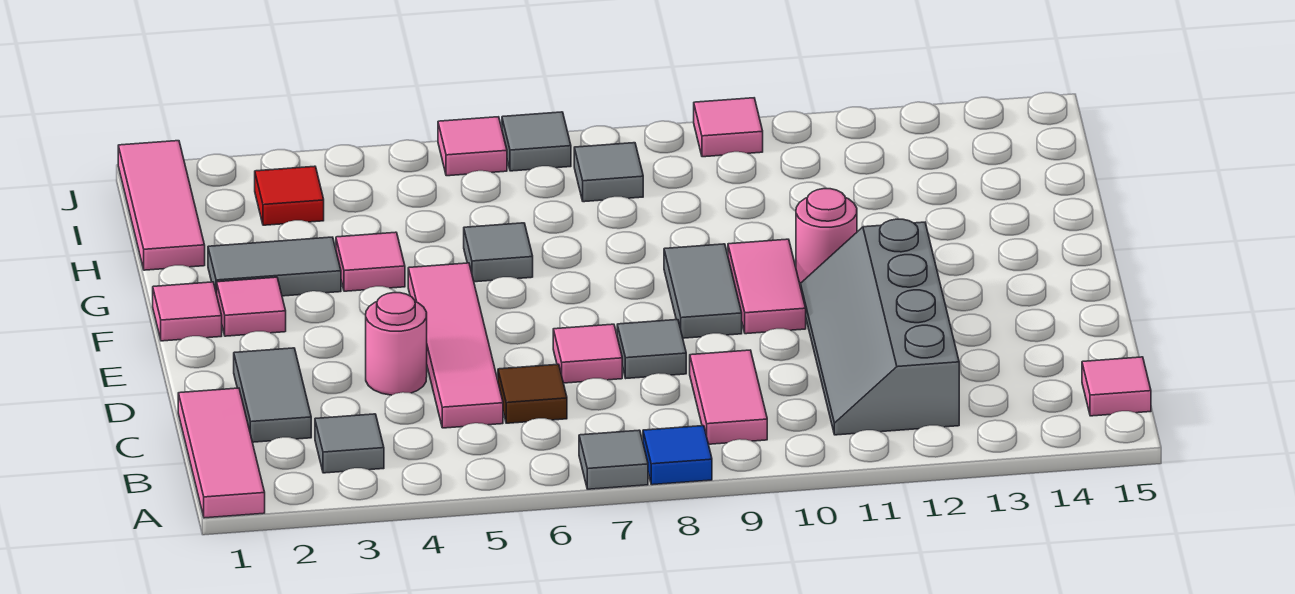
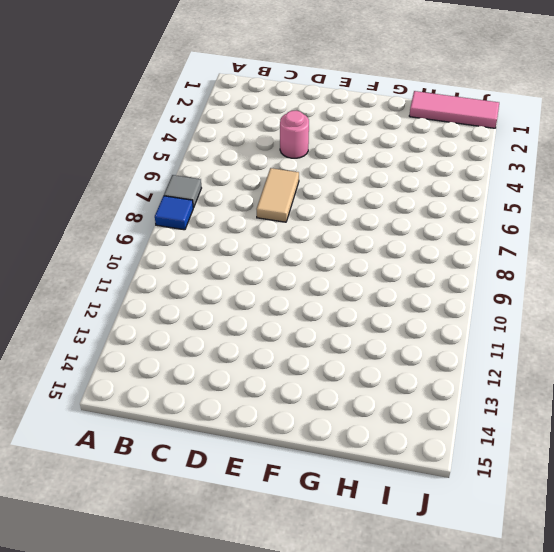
tan 1x2 tile [257,168,299,222] -> pink 1x1 tile [553,324,622,383]
none -> pink 1x3 tile [178,388,265,518]
none -> grey 1x1 tile [315,414,384,473]
none -> pink 1x2 tile [690,350,767,444]

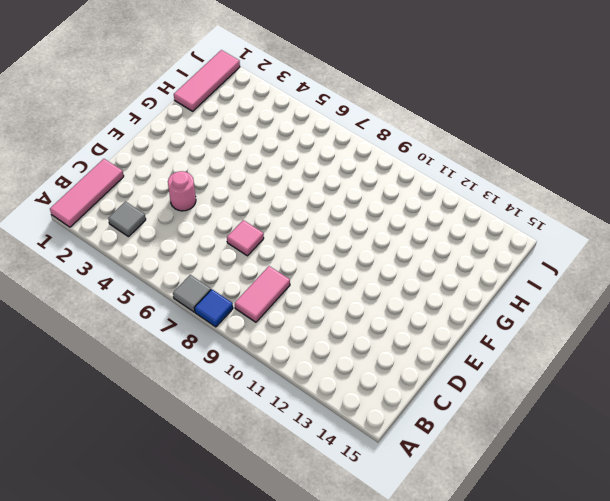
none -> grey 2x4 slope [801,219,959,435]
none -> pink 1x1 tile [1082,357,1151,416]
none -> grey 1x2 tile [234,348,311,442]

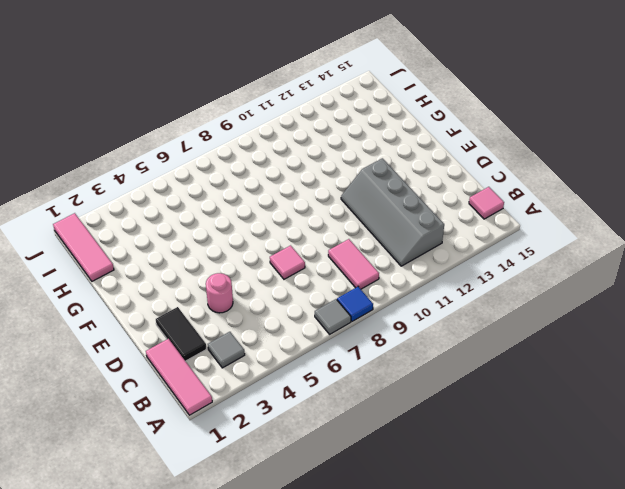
black 1x2 tile [156,307,206,361] -> grey 1x2 tile [234,348,311,442]
none -> pink 1x4 tile [408,263,503,428]
none -> brown 1x1 tile [498,364,567,423]
none -> grey 1x1 tile [617,320,686,378]

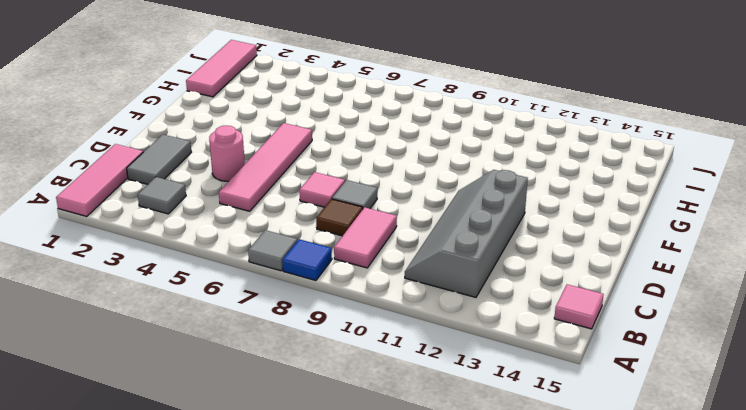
brown 1x1 tile [316,199,363,236] -> brown 1x1 tile moved to [498,364,567,423]
none -> grey 1x2 tile [664,244,742,338]
none -> pink 1x2 tile [728,239,806,334]
none -> pink 1x1 tile [153,282,222,341]

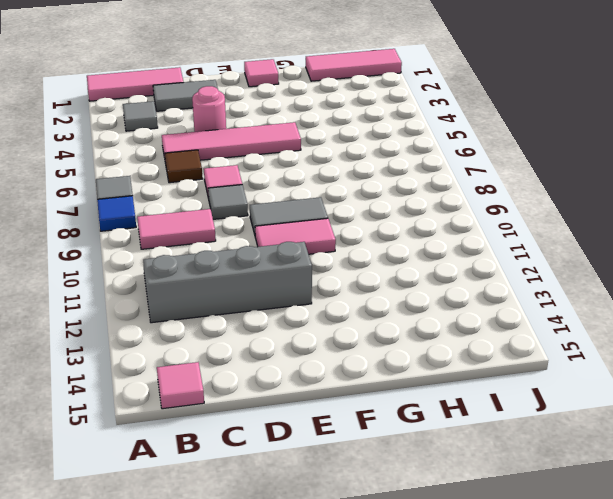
none -> pink 1x1 tile [217,277,286,336]
none -> pink 1x1 round brick [796,189,857,283]
none -> grey 1x2 tile [208,237,341,296]

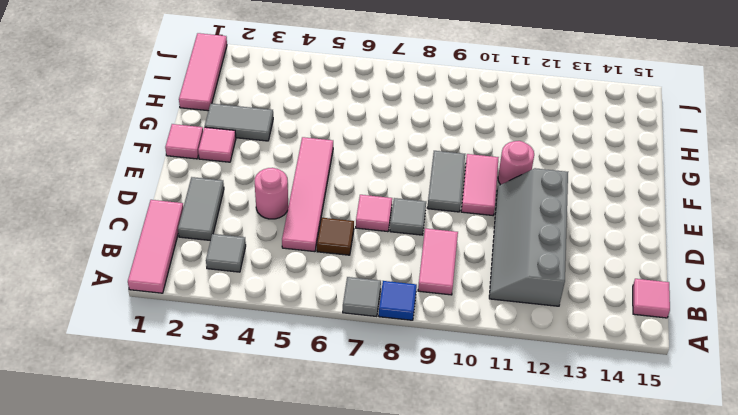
none -> pink 1x1 tile [336,232,405,291]
none -> grey 1x1 tile [464,223,533,282]
none -> red 1x1 tile [255,166,324,225]

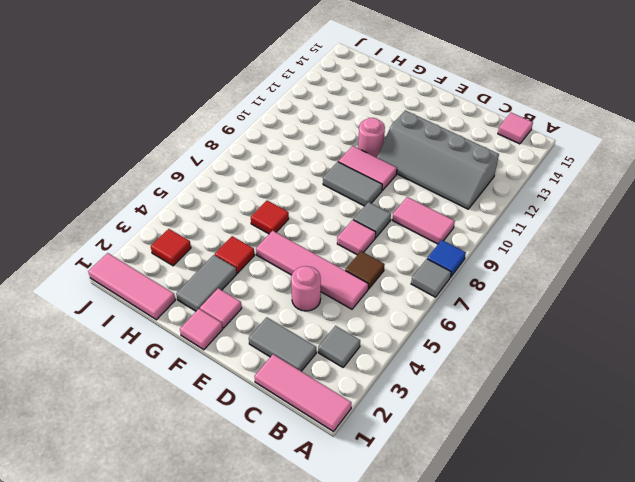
red 1x1 tile [215,236,255,273] -> pink 1x1 tile [336,232,405,291]
red 1x1 tile [251,201,289,234] -> grey 1x1 tile [464,223,533,282]
none -> grey 1x1 tile [574,143,643,202]
none -> pink 1x1 tile [438,117,507,176]
none -> grey 1x1 tile [502,112,571,171]

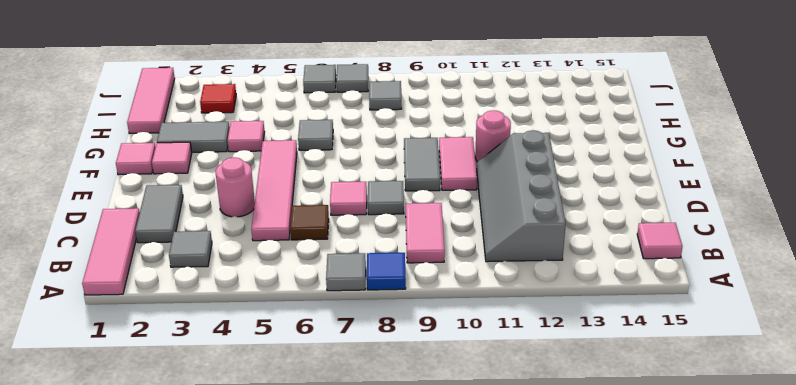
grey 1x1 tile [303,65,336,93] -> pink 1x1 tile [438,117,507,176]
none -> pink 1x1 tile [694,98,763,157]

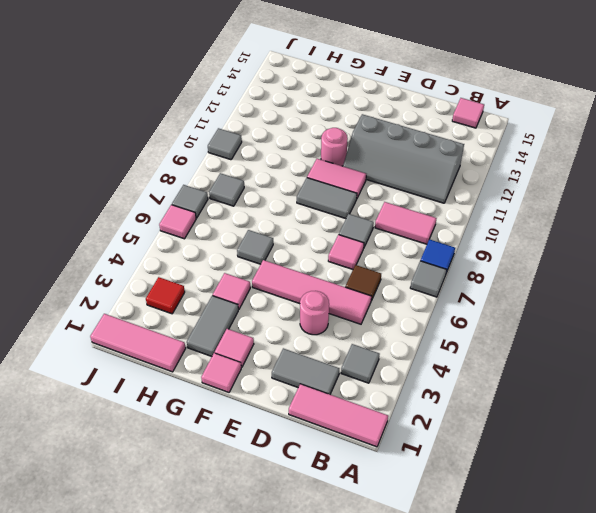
grey 1x1 tile [208,128,242,160] -> pink 1x1 tile [694,98,763,157]

